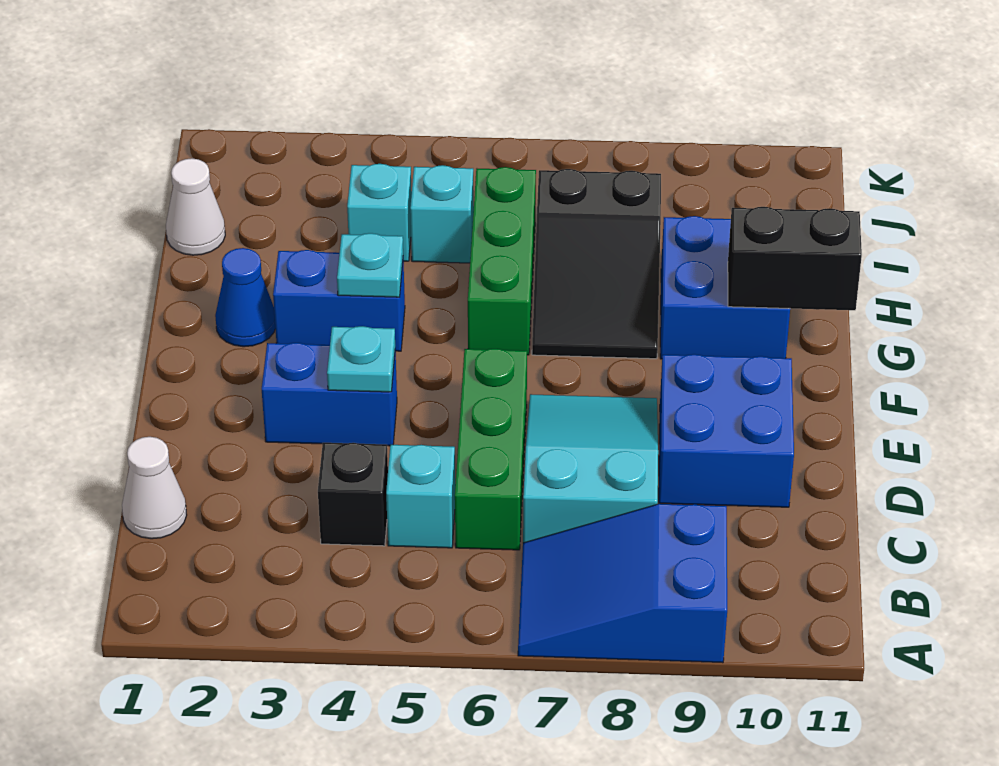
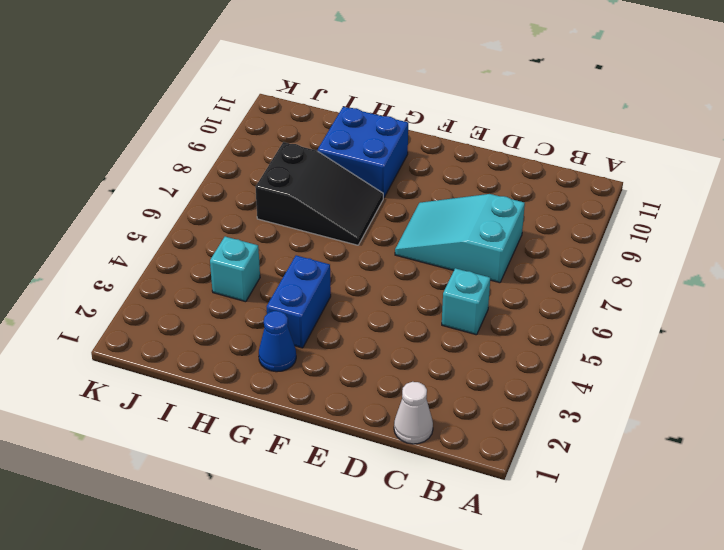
none -> blue 2x3 slope [518,504,727,663]
none -> black 1x1 brick [318,443,388,546]
none -> green 1x3 brick [455,349,527,550]

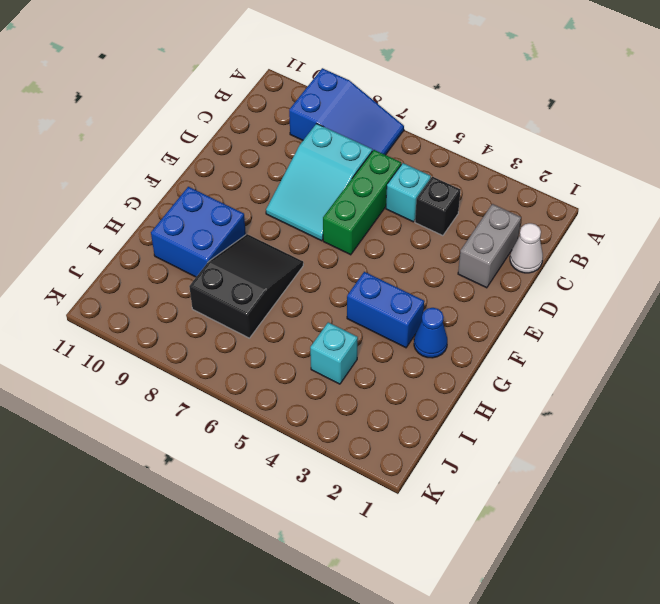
grey 1x2 brick [458,204,521,288] -> none
none -> blue 2x2 brick [659,354,794,507]
none -> blue 1x2 brick [262,343,397,446]
none -> green 1x3 brick [468,167,536,355]

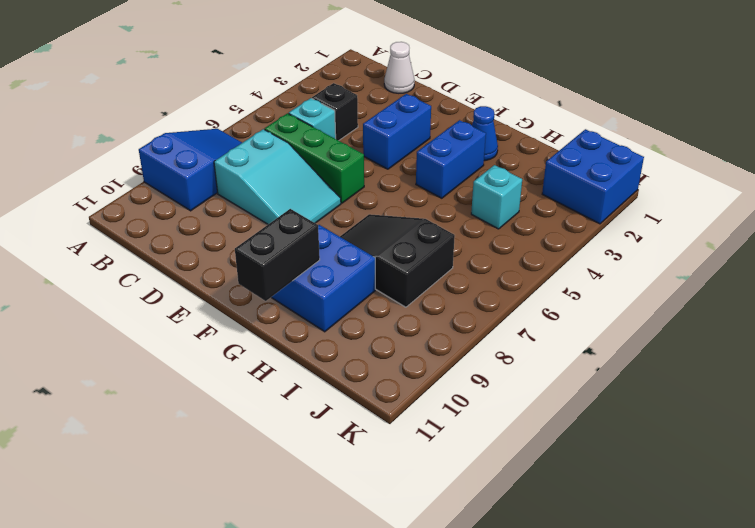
blue 2x2 brick [542,129,644,224] -> blue 2x2 brick moved to [659,354,794,507]
none -> green 1x3 brick [468,167,536,355]
none -> white 1x1 cone [166,158,225,255]
none -> cyan 1x1 brick [410,165,474,263]

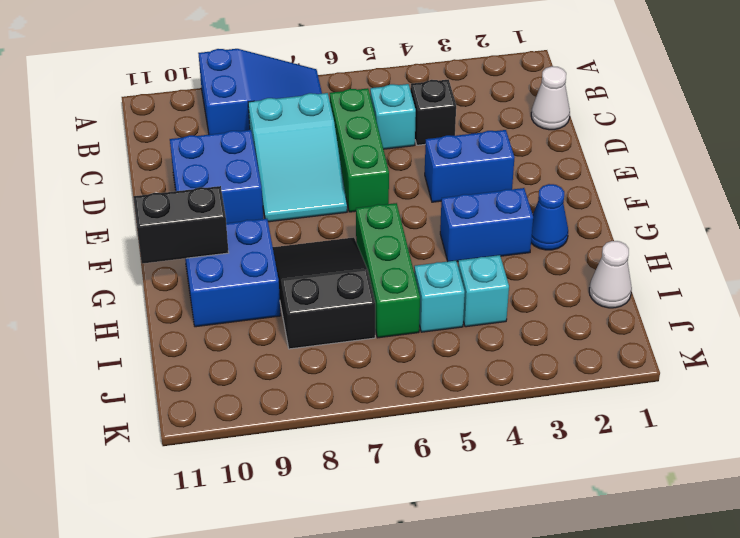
none -> cyan 1x1 plate [327,326,395,392]
none -> cyan 1x1 plate [337,233,403,297]

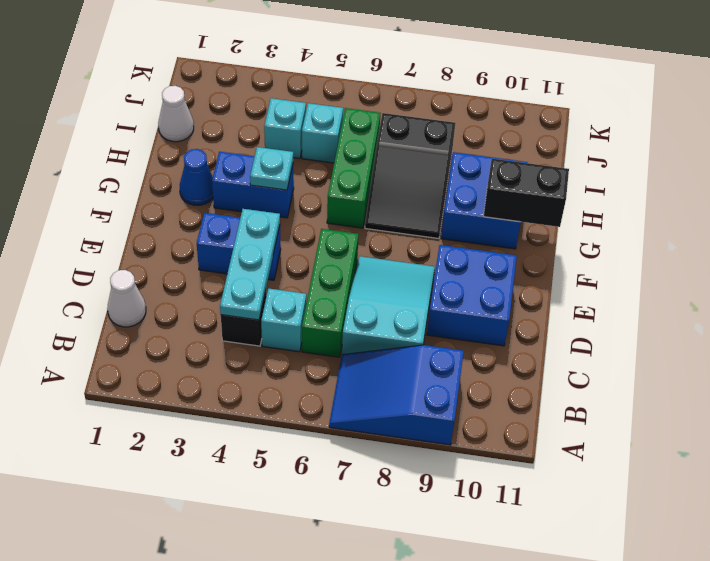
cyan 1x3 plate [220,209,280,320] -> cyan 1x1 plate [327,326,395,392]

